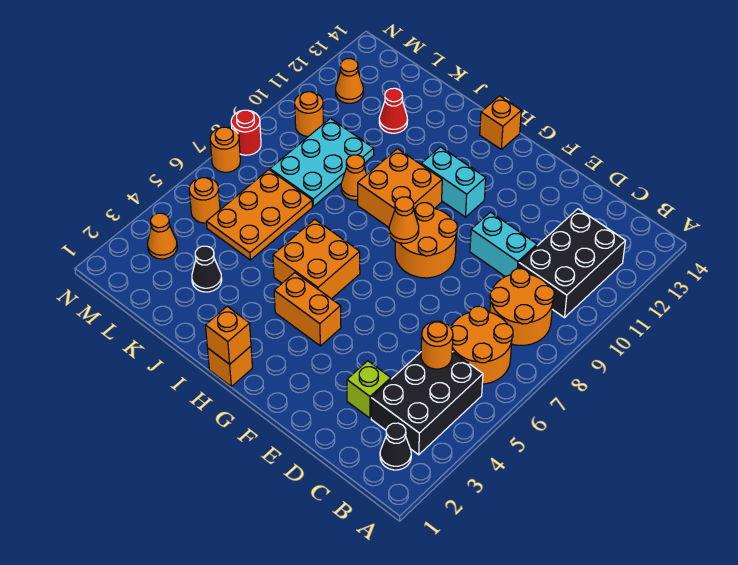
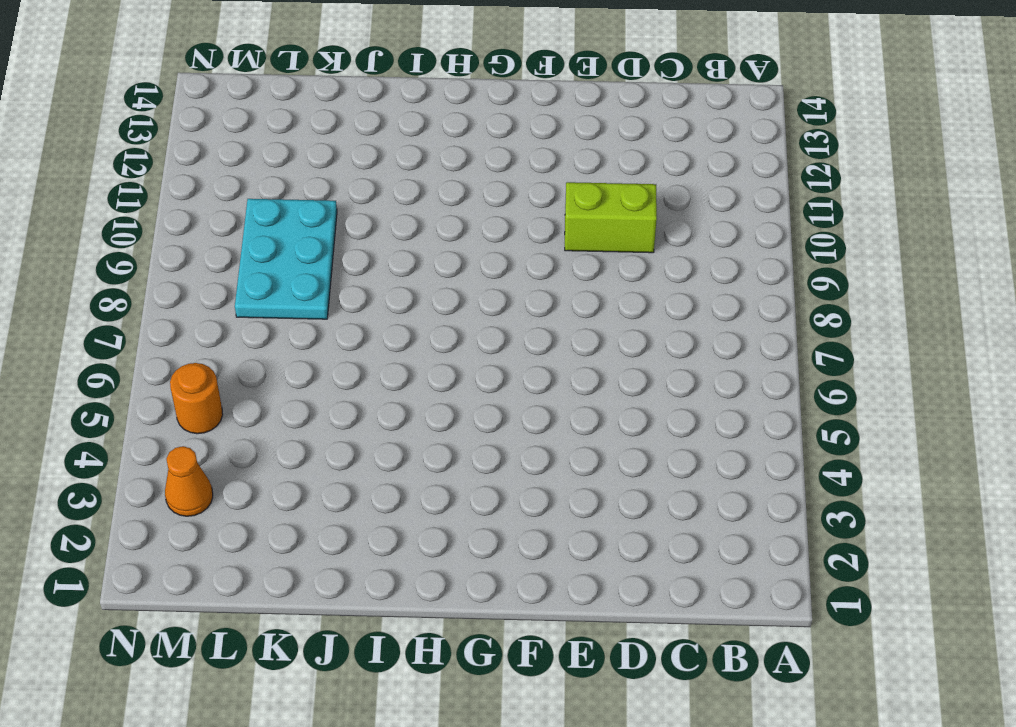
lime 1x2 brick [565,182,657,253] -> cyan 1x2 brick [470,212,537,277]
none -> black 1x1 cone [380,423,411,470]
none -> black 2x3 brick [371,352,483,455]
none -> orange 2x2 round brick [451,306,513,384]

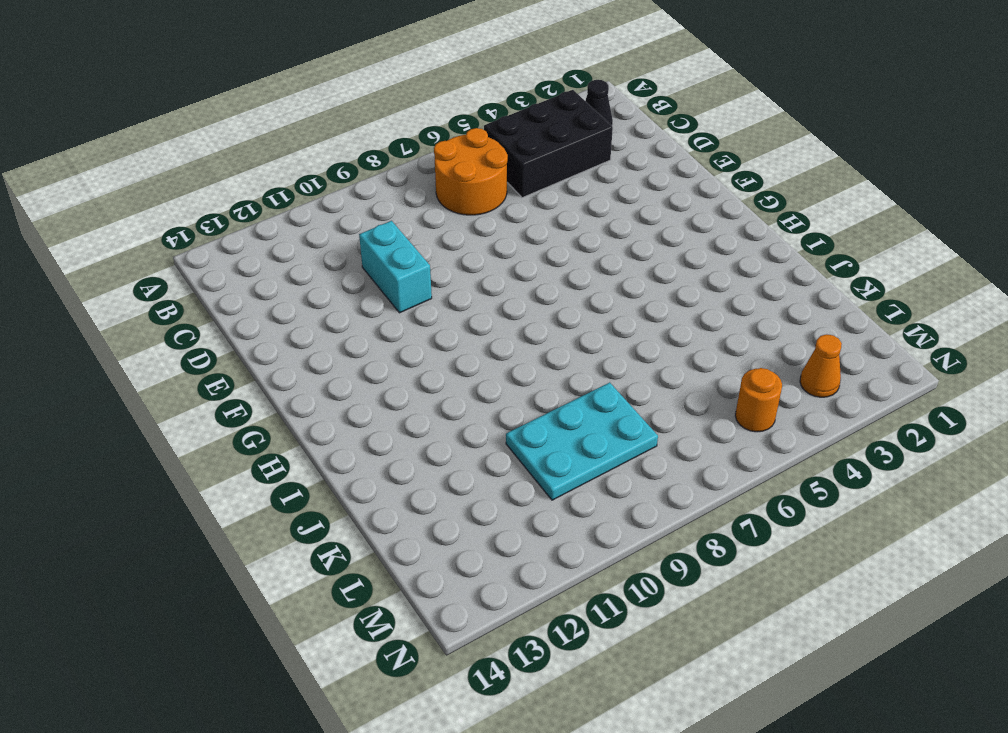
none -> orange 2x2 round brick [490,269,554,345]
none -> black 2x3 brick [519,209,625,318]
none -> lime 1x1 brick [347,361,391,418]

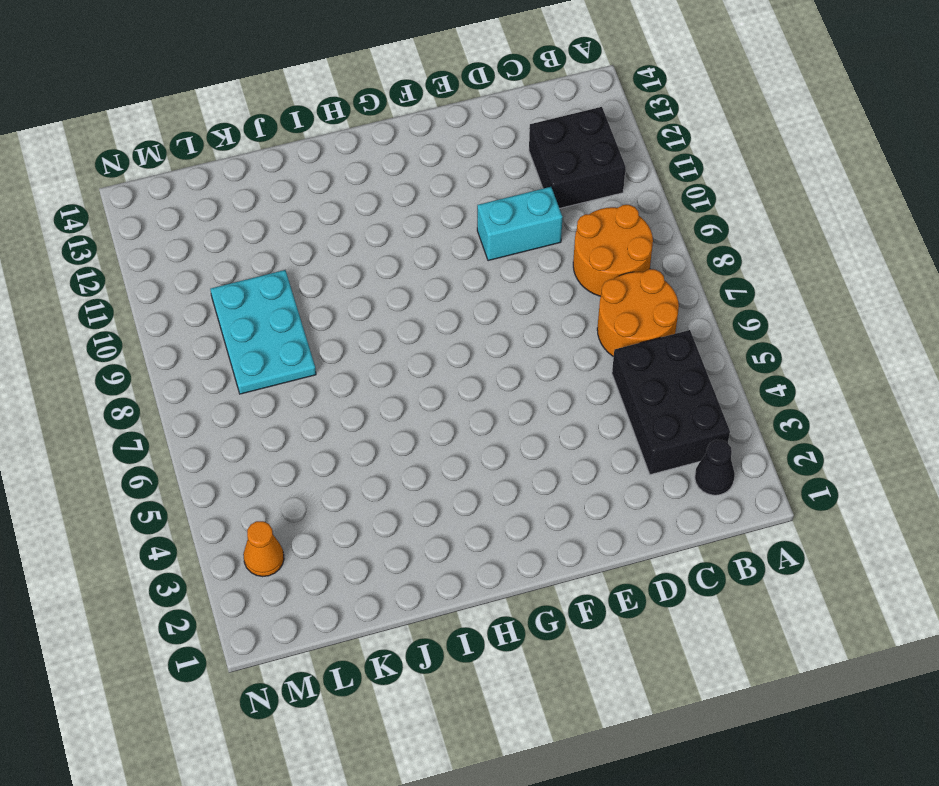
black 2x2 brick [529,107,626,208] -> black 2x3 brick [519,209,625,318]
none -> lime 1x1 brick [347,361,391,418]
none -> orange 2x2 round brick [395,203,457,278]
none -> orange 1x2 brick [274,273,341,346]

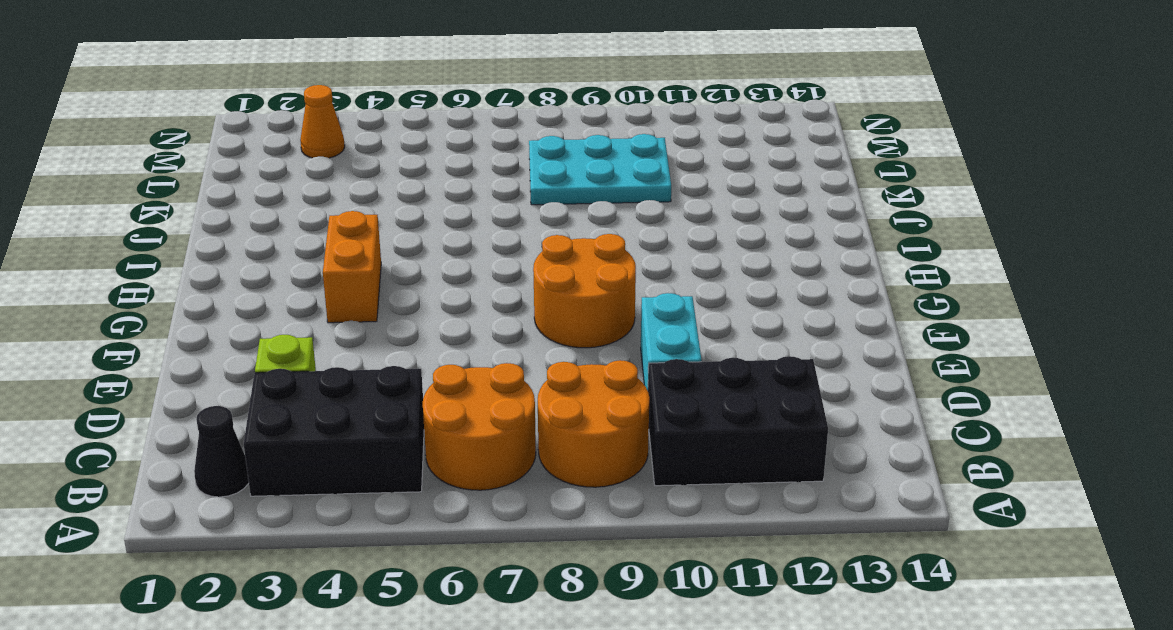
none -> cyan 1x2 brick [421,147,486,217]
none -> orange 1x1 brick [208,346,252,386]
none -> orange 2x2 brick [273,219,360,299]

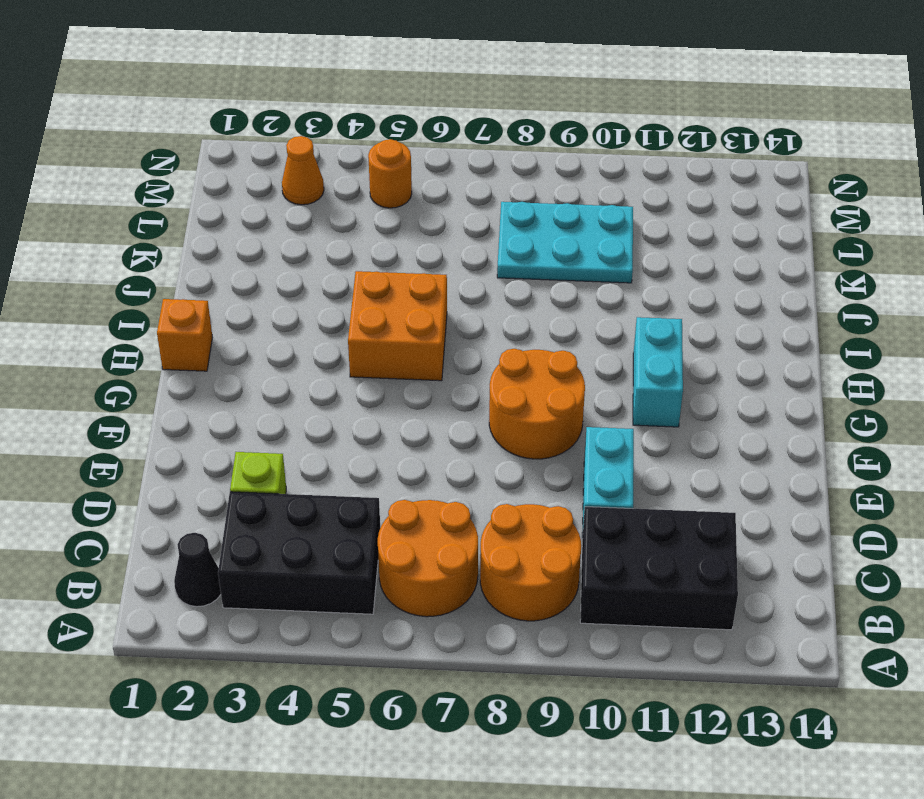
none -> orange 1x2 brick [274,273,341,346]
none -> orange 2x2 brick [358,149,442,227]
none -> orange 1x1 brick [480,96,521,149]

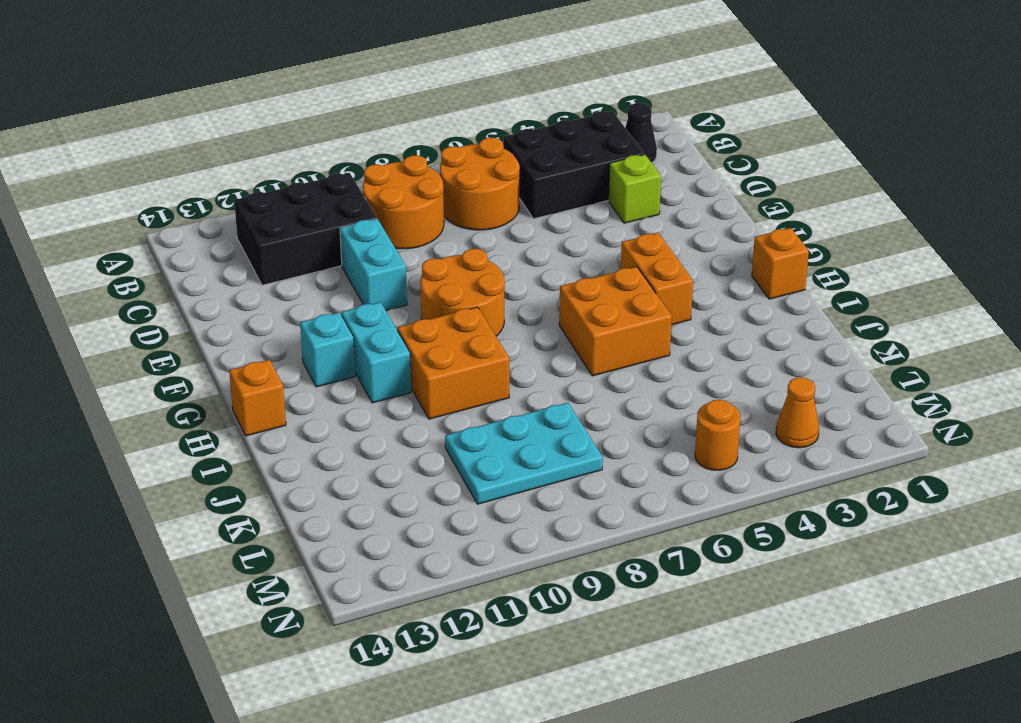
cyan 1x1 brick [300,312,355,387] -> none
none -> orange 1x1 cone [341,155,367,200]
none -> black 1x1 cone [192,246,222,292]
none -> orange 2x3 plate [207,170,313,260]

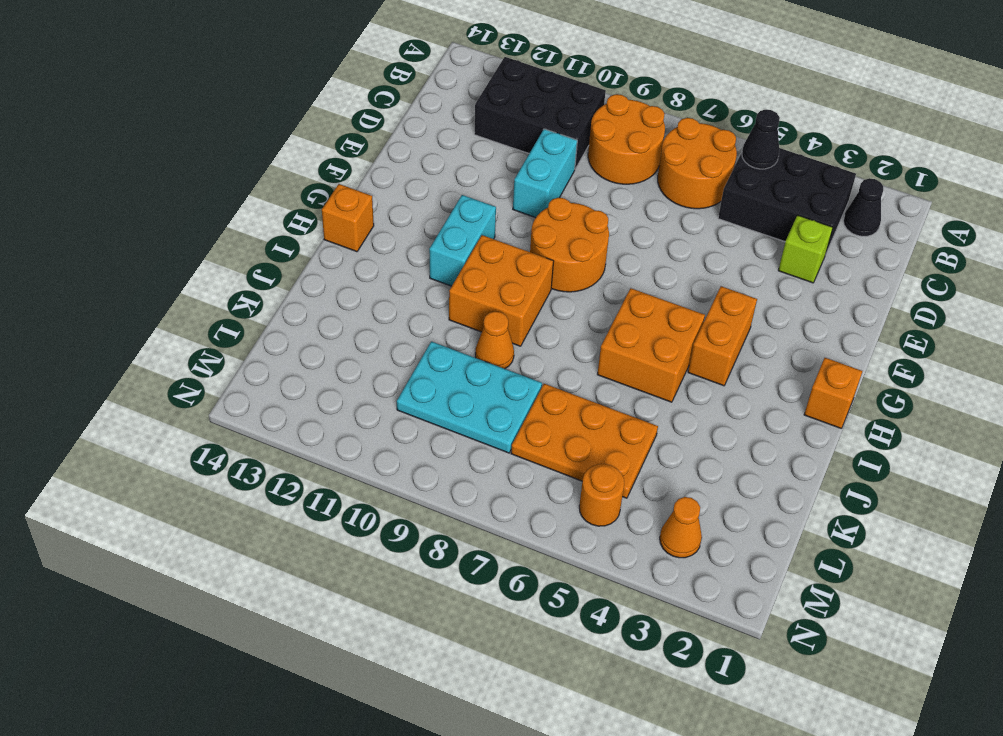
black 1x1 cone [742,110,780,169] -> black 1x1 cone moved to [192,246,222,292]
none -> red 1x1 cone [379,88,408,133]
none -> orange 1x1 round brick [295,92,323,137]
none -> orange 1x1 cone [336,59,363,103]

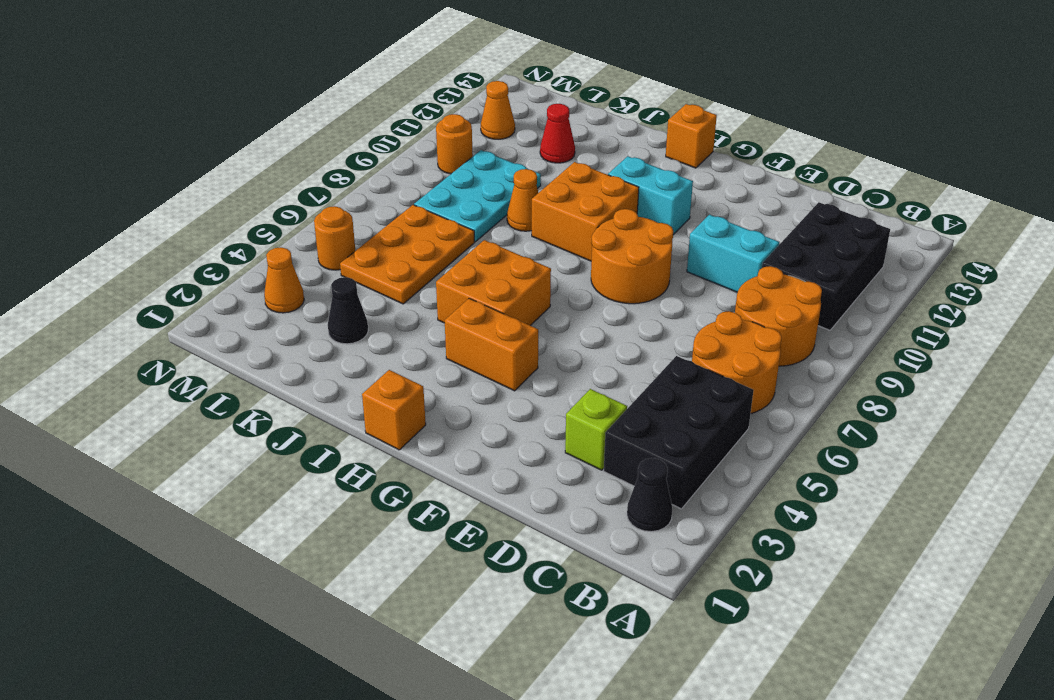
none -> orange 1x1 round brick [210,127,240,172]
none -> red 1x1 round brick [231,110,261,155]
none -> orange 1x1 round brick [421,321,453,369]

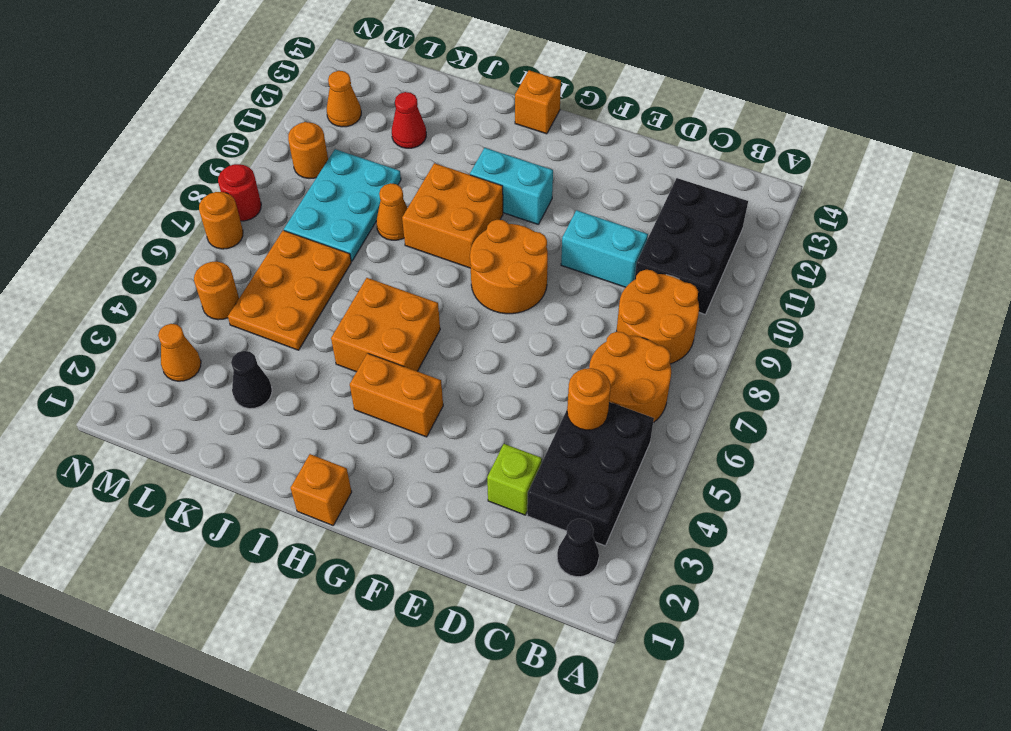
none -> orange 1x1 cone [389,197,419,243]
none -> orange 1x1 brick [206,306,251,364]

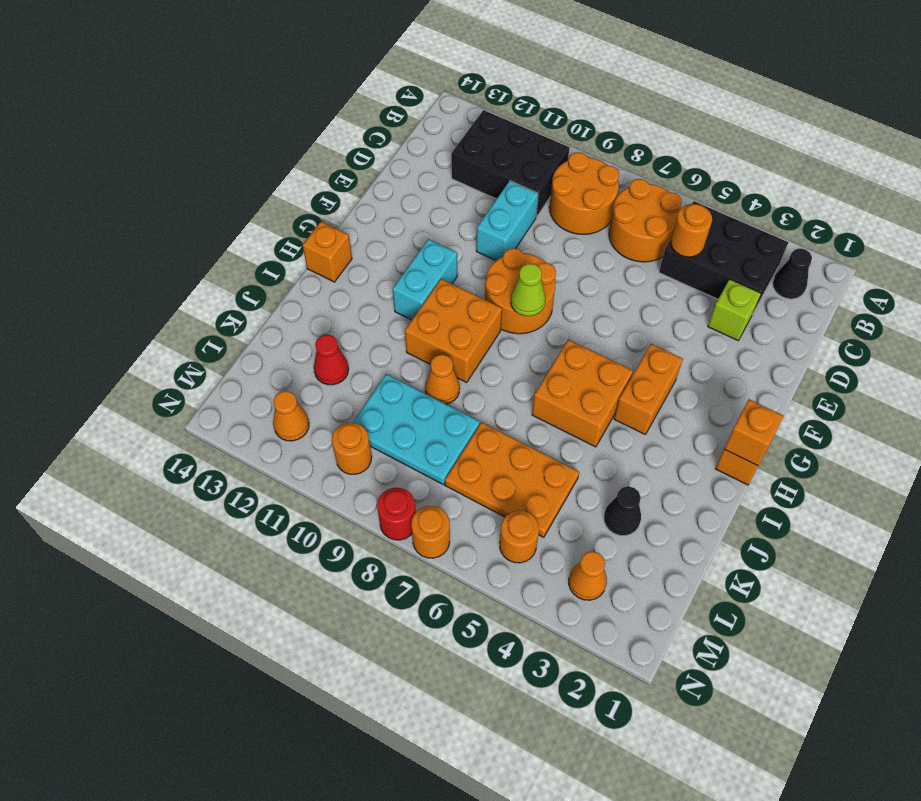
lime 1x1 cone [511,264,545,316] -> orange 1x1 cone [389,197,419,243]

